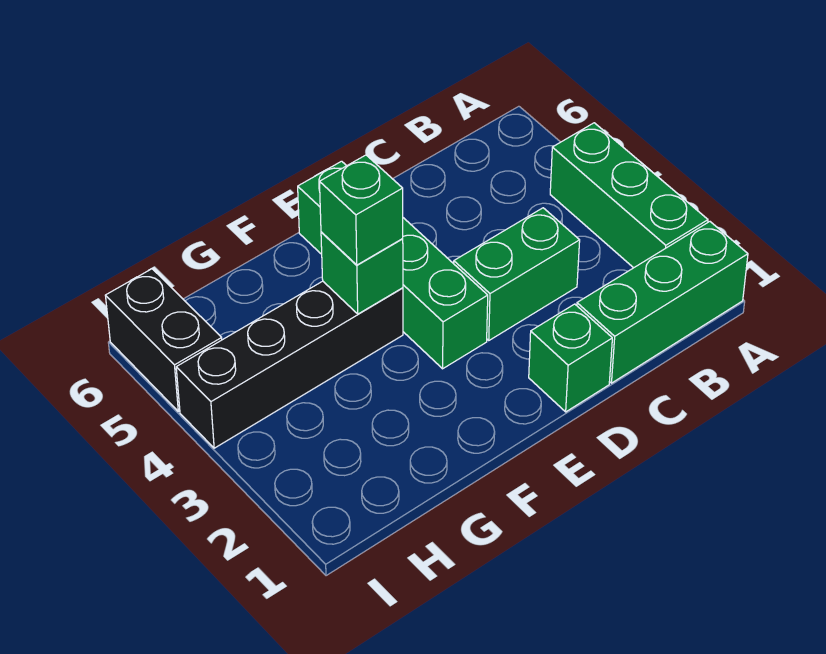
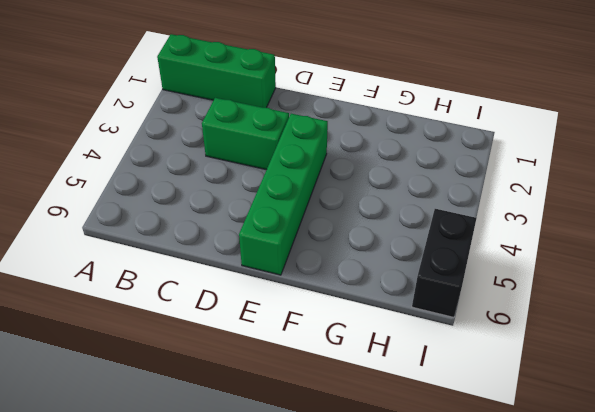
none -> green 1x3 brick [550,123,708,268]
none -> green 1x1 brick [529,304,612,412]

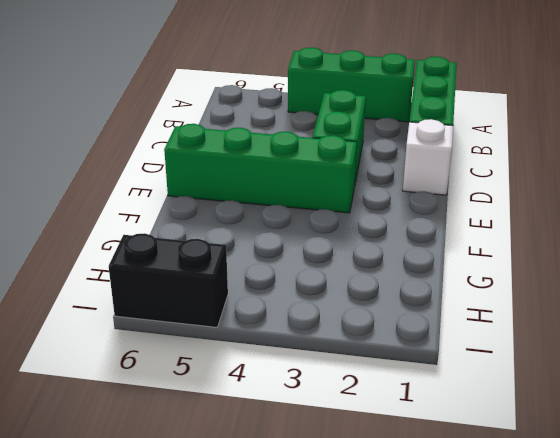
white 1x1 brick [403,119,453,195] -> green 1x1 brick [529,304,612,412]
none -> black 1x4 brick [176,281,403,448]
none -> green 1x1 brick [321,232,403,314]

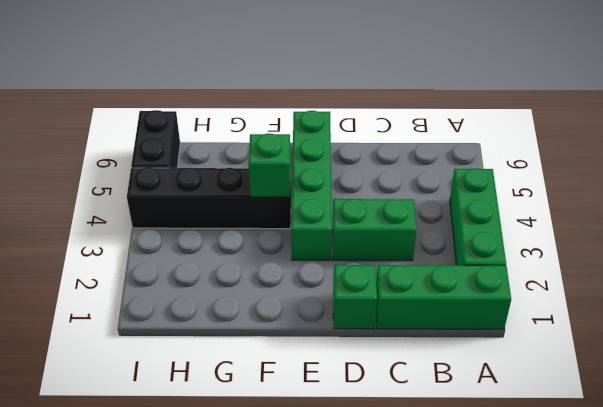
none -> green 1x1 brick [320,155,403,265]

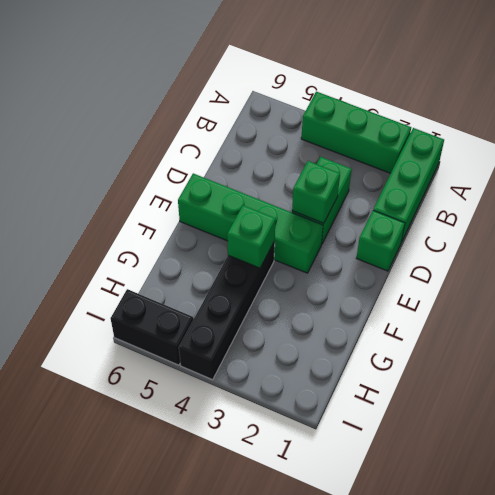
green 1x1 brick [292,161,340,223] -> green 1x1 brick moved to [320,155,403,265]

